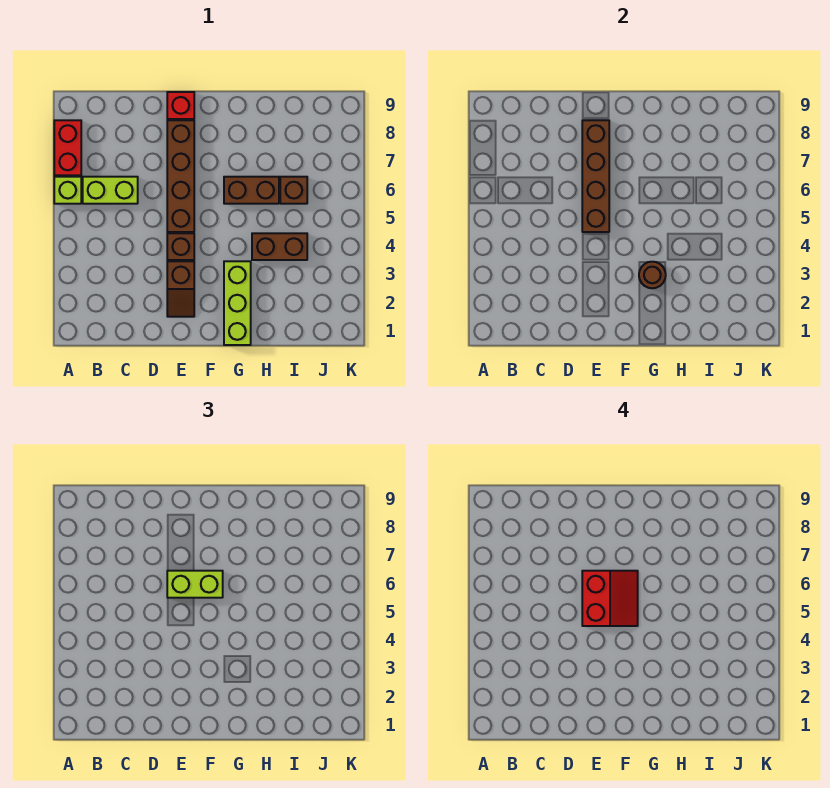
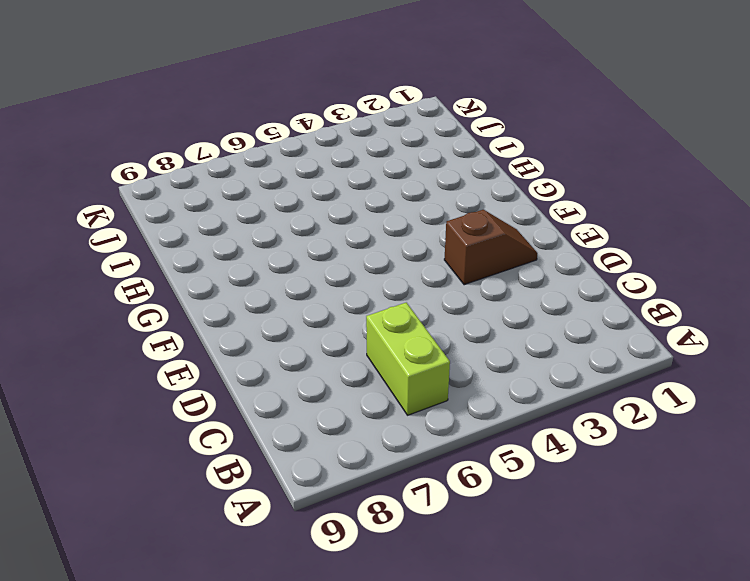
none -> lime 1x1 brick [54,177,81,204]
none -> red 1x2 brick [54,120,81,175]
none -> brown 1x1 brick [167,233,194,260]

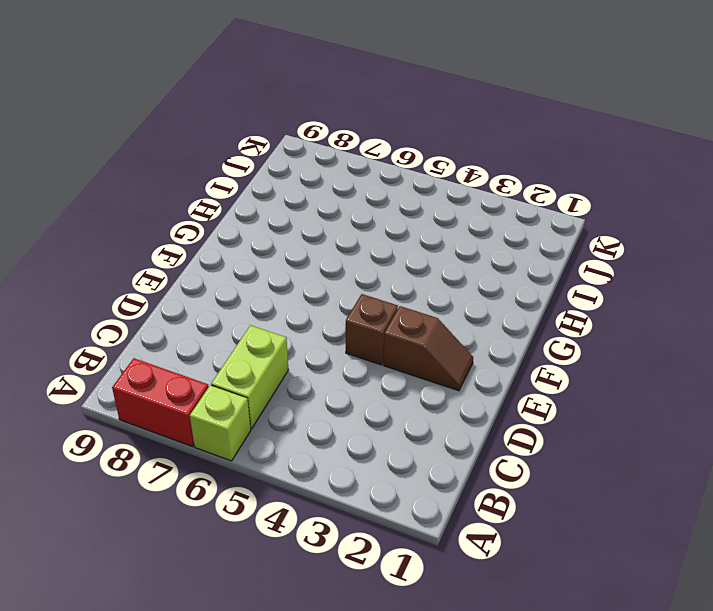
none -> brown 1x4 brick [167,120,194,232]
none -> red 1x1 brick [167,92,194,119]
none -> lime 1x3 brick [224,261,251,345]

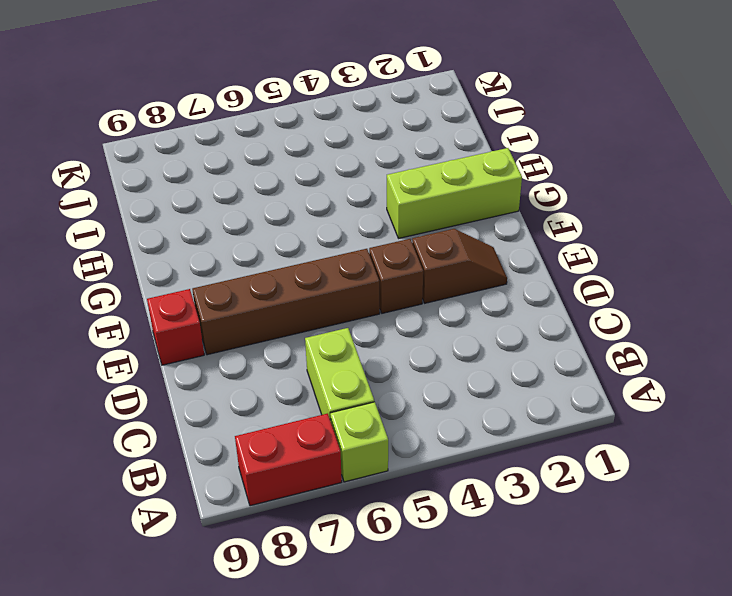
none -> brown 1x2 brick [224,177,279,204]
none -> brown 1x2 brick [252,233,307,260]
none -> brown 1x1 brick [280,177,307,204]

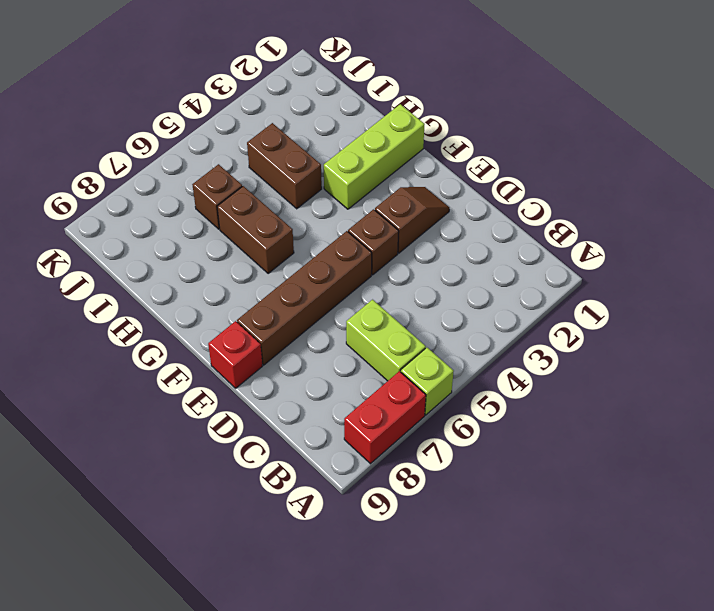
none -> brown 1x4 brick [582,120,609,232]
none -> brown 1x1 round brick [639,262,666,288]
none -> lime 1x2 brick [167,571,223,598]

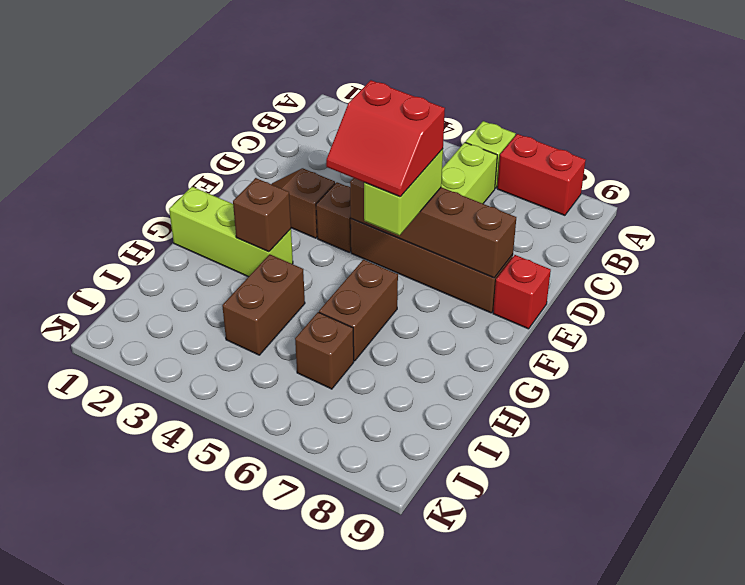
brown 1x1 brick [233,178,291,252] -> brown 1x1 round brick [639,262,666,288]

